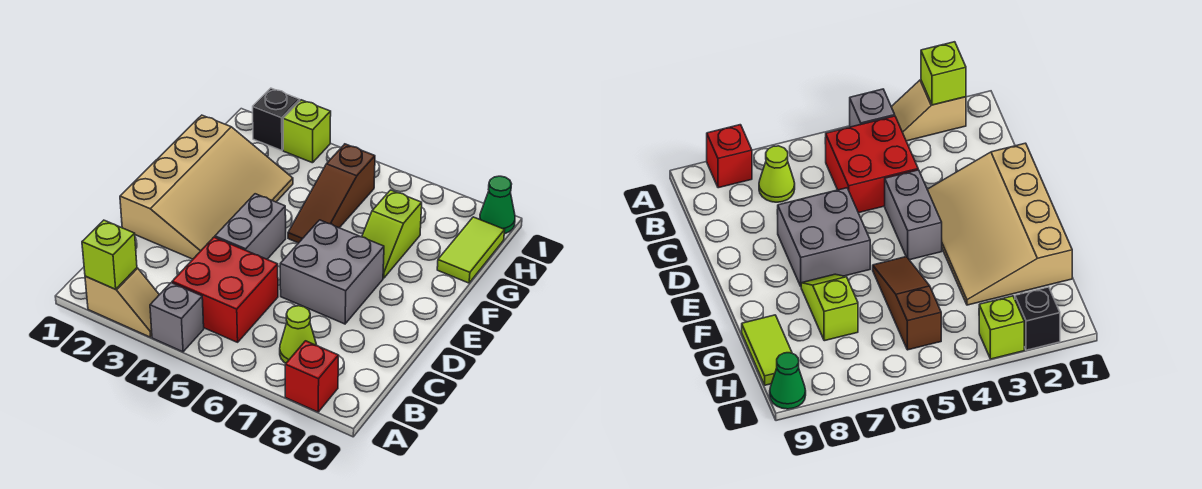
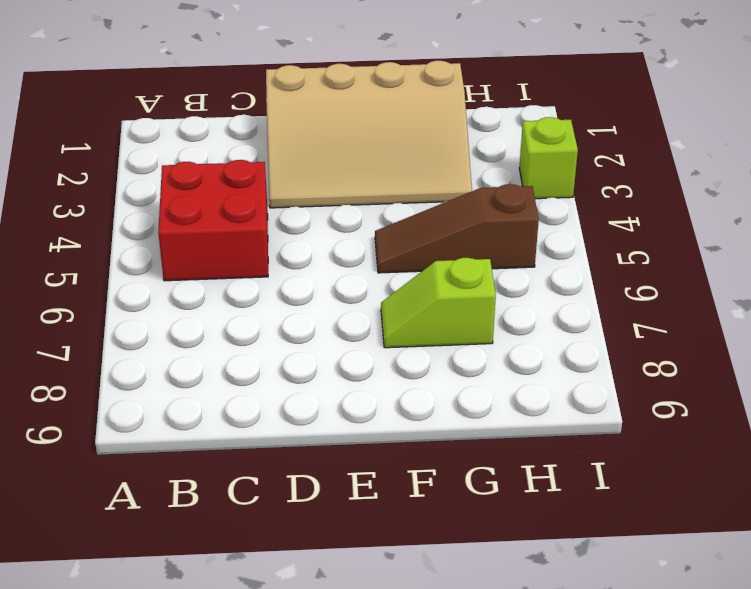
none -> tan 1x2 slope [85,268,159,337]
none -> grey 1x1 brick [150,283,204,352]
none -> red 1x1 brick [285,341,339,412]

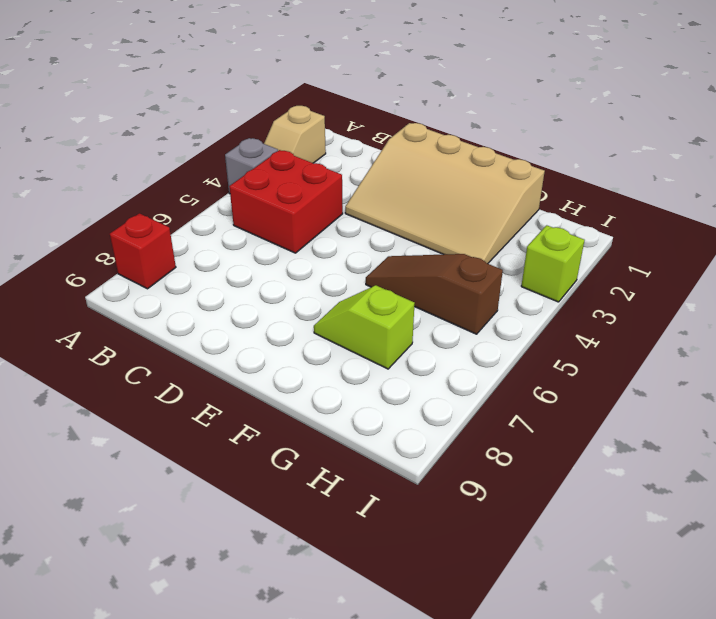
none -> lime 1x1 cone [280,306,316,363]
none -> grey 1x2 brick [215,194,286,259]
none -> grey 2x2 brick [280,220,384,324]

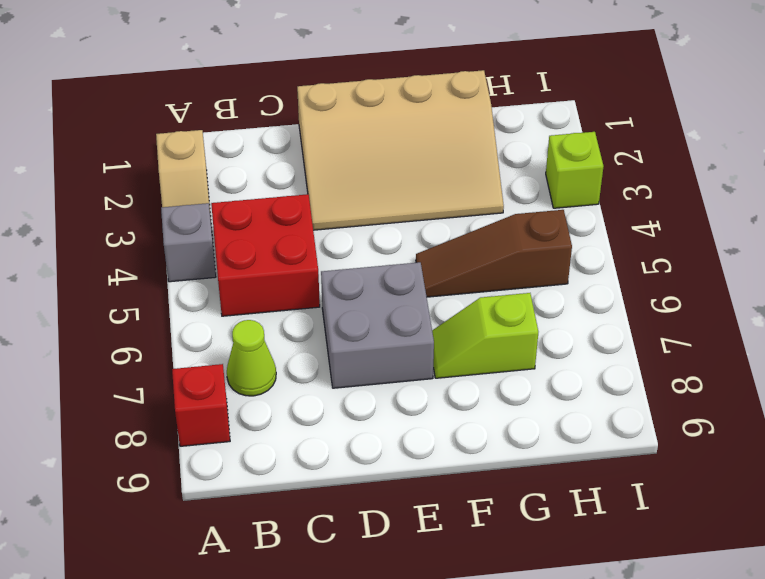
none -> grey 1x2 brick [215,194,286,259]
none -> lime 1x2 tile [437,217,505,283]
none -> black 1x1 brick [253,88,300,151]

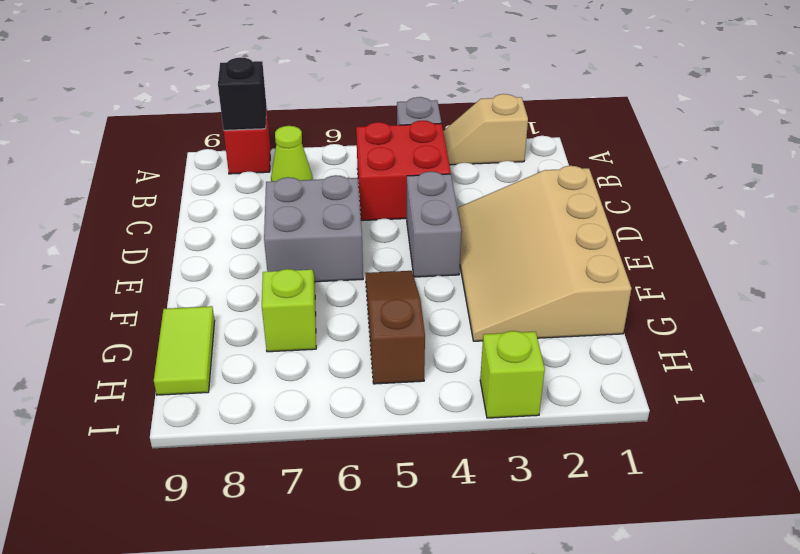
black 1x1 brick [218,57,267,130] -> black 1x1 brick moved to [253,88,300,151]
none -> green 1x1 cone [480,176,515,234]
none -> lime 1x1 brick [82,220,137,289]

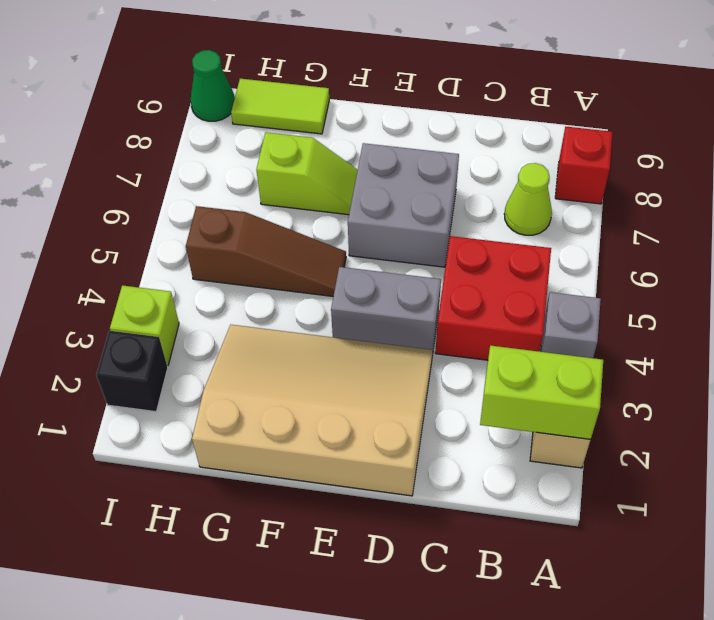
lime 1x2 brick [480,345,603,439] -> lime 1x1 brick [82,220,137,289]

